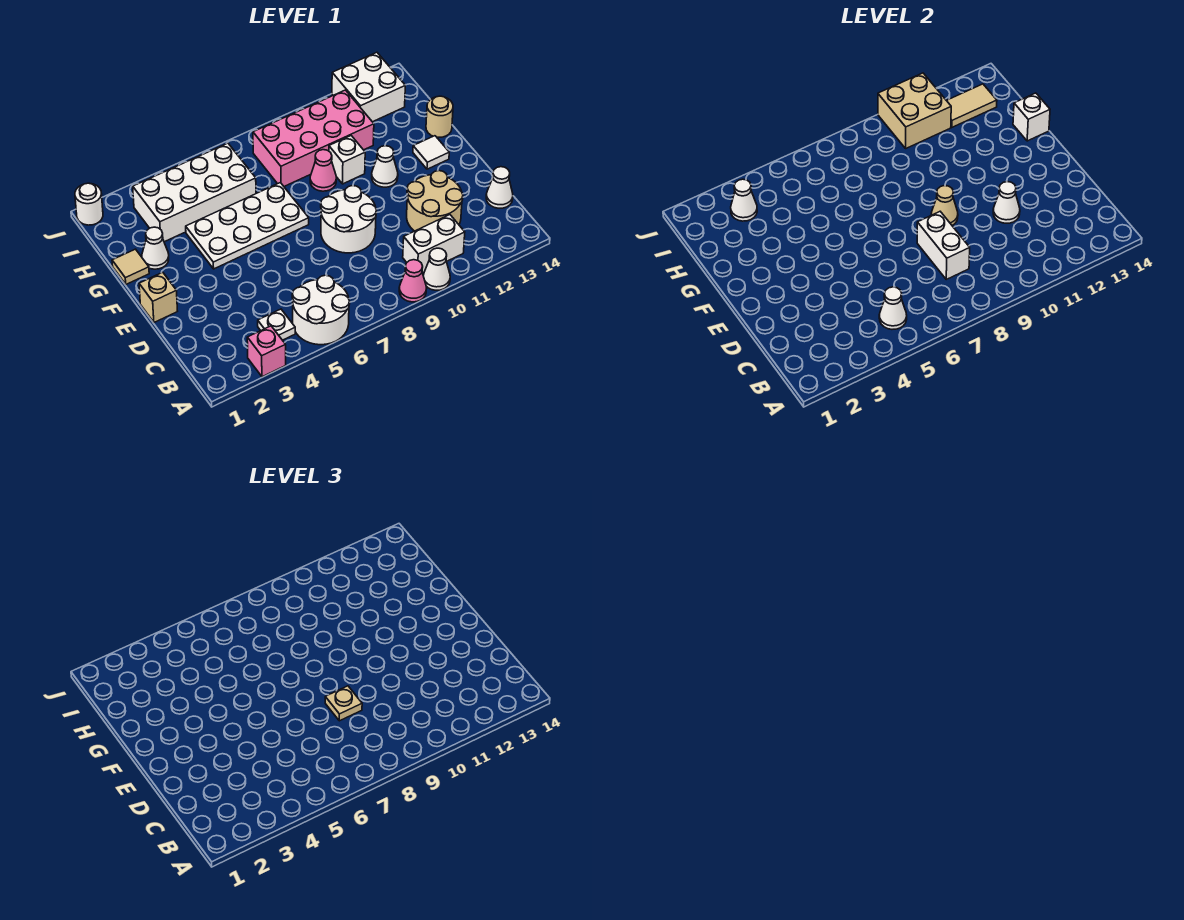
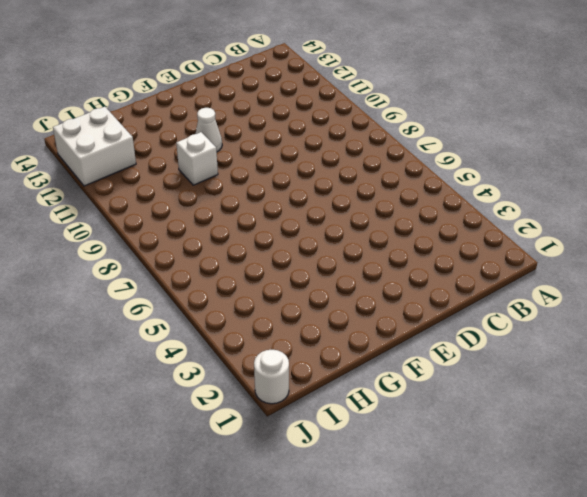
none -> pink 1x1 brick [247,326,286,377]
none -> white 2x2 round brick [292,275,350,345]
none -> pink 1x1 cone [399,260,426,302]
none -> white 1x1 cone [423,248,450,290]

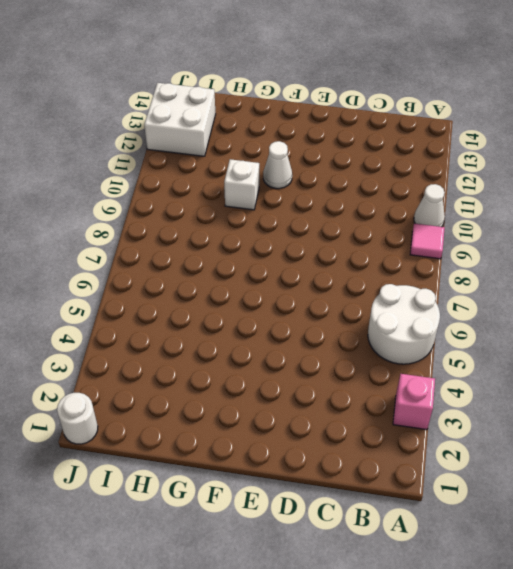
pink 1x1 tile [410,223,445,259] -> pink 1x1 cone [399,260,426,302]
none -> white 1x1 plate [258,309,295,340]
none -> white 1x2 brick [403,215,465,273]
none -> tan 2x2 round brick [407,171,463,231]
none -> white 1x1 cone [486,167,513,208]

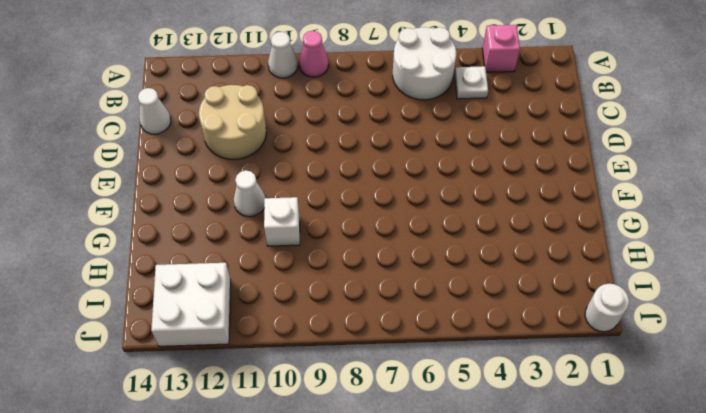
none -> white 1x2 brick [403,215,465,273]
none -> white 2x2 round brick [321,186,377,253]
none -> tan 1x1 brick [139,272,177,322]
none -> white 2x4 plate [186,183,309,269]

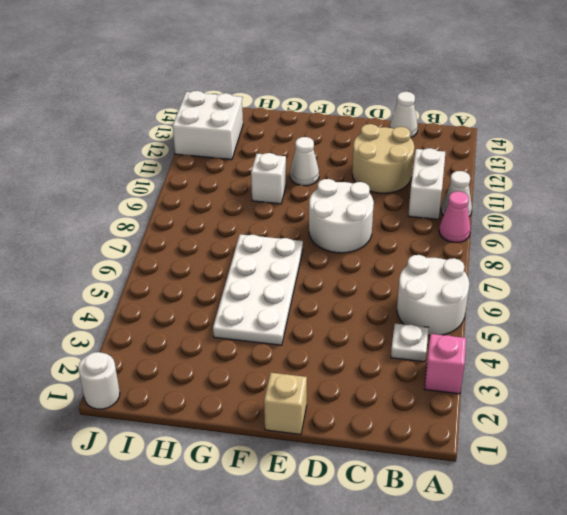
none -> white 1x1 tile [413,136,449,169]
none -> tan 1x1 tile [112,249,149,284]
none -> white 1x1 cone [142,227,169,269]
none -> pink 1x1 cone [310,150,336,191]

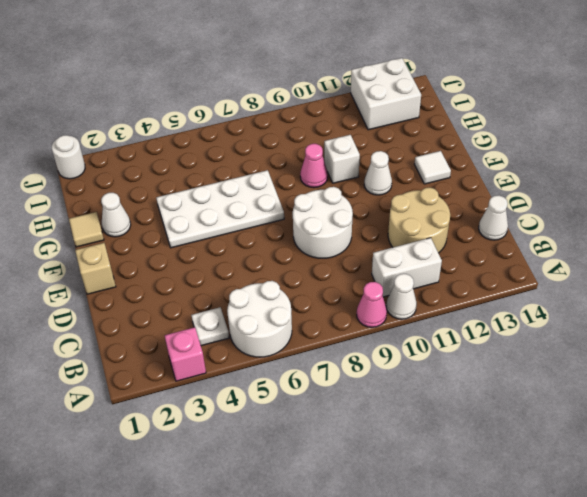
none -> tan 1x1 round brick [426,96,453,137]
none -> white 2x4 brick [133,143,256,242]
none -> pink 2x4 brick [253,90,374,186]
none -> white 1x1 cone [879,287,907,329]

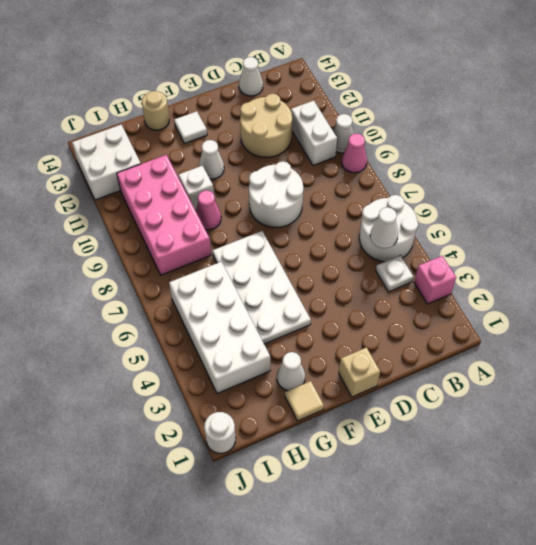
none -> white 1x2 brick [917,212,970,279]
none -> white 1x1 cone [993,182,1020,223]
none -> tan 1x1 cone [931,186,958,225]
none -> white 1x1 brick [1013,93,1050,141]

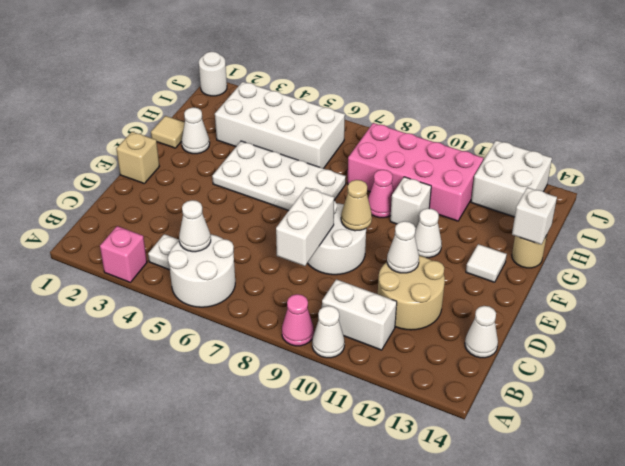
none -> white 1x1 cone [731,179,757,221]
none -> tan 2x2 brick [878,73,951,148]
none -> tan 1x2 tile [946,84,997,127]
none -> tan 1x1 plate [325,686,362,721]

